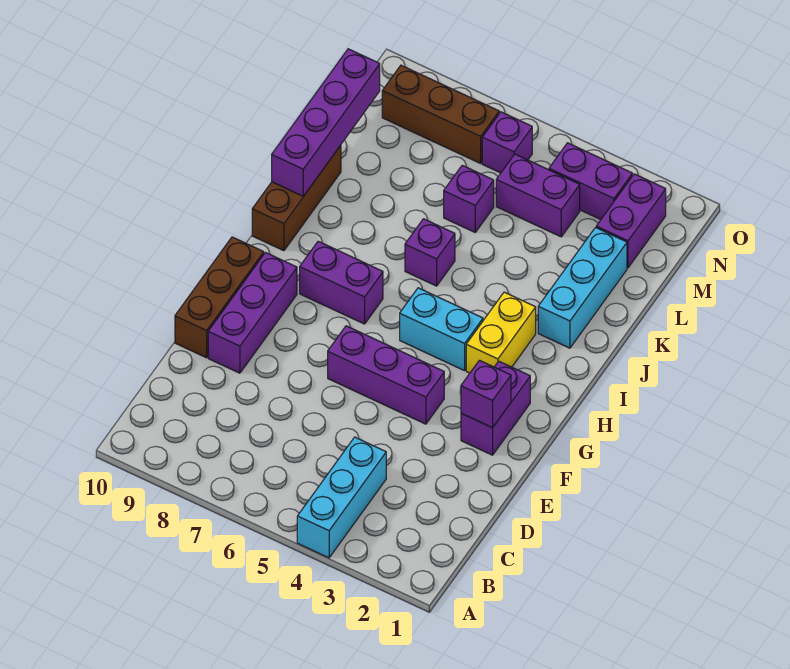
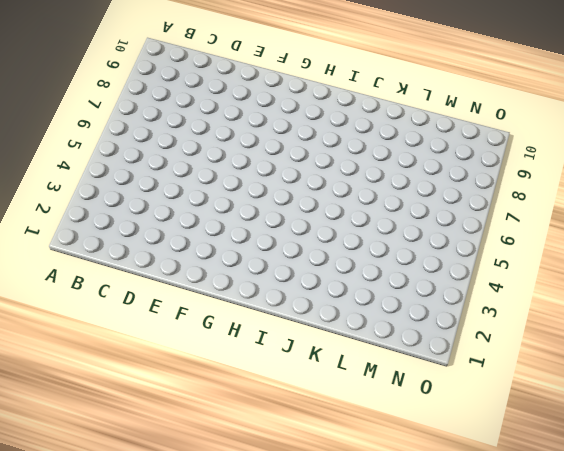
none -> cyan 1x3 brick [297,437,386,558]
none -> purple 1x3 brick [208,253,297,373]
none -> brown 1x3 brick [175,237,264,358]

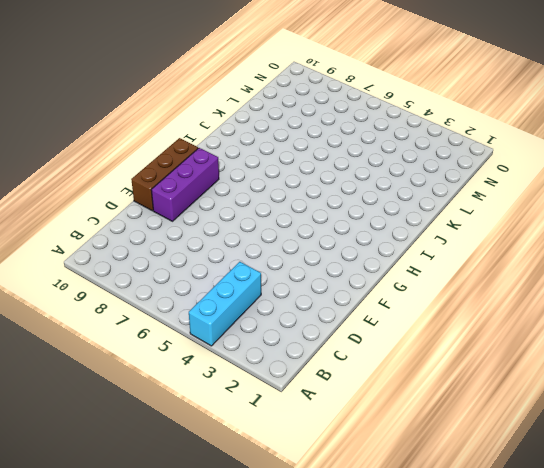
none -> purple 1x2 brick [461,361,530,455]
none -> purple 1x3 brick [328,326,444,424]
none -> yellow 1x2 brick [466,292,536,373]

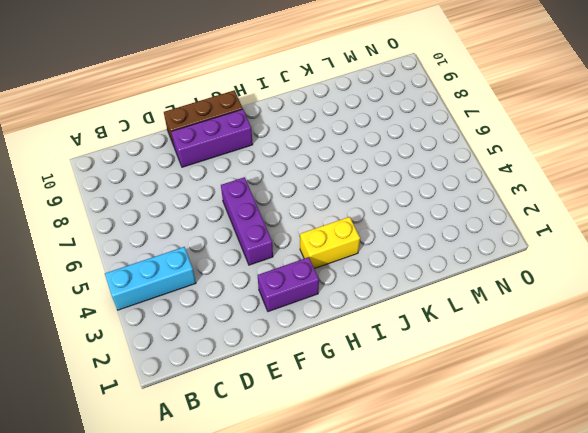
none -> cyan 1x2 brick [400,288,483,371]
none -> purple 1x2 brick [300,241,383,324]
none -> brown 1x3 brick [252,145,341,251]

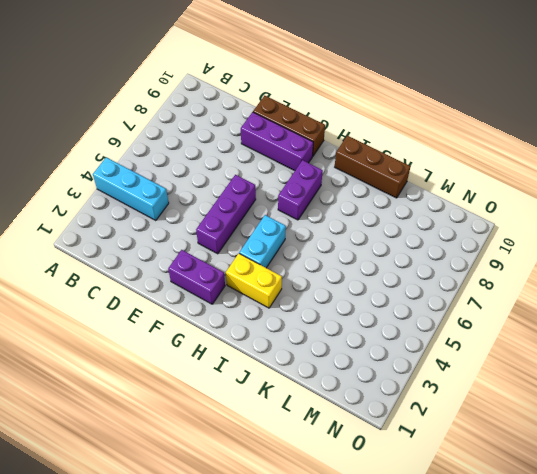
none -> cyan 1x3 brick [538,228,627,348]
none -> purple 1x1 brick [405,219,455,286]
none -> purple 1x1 brick [444,165,494,232]

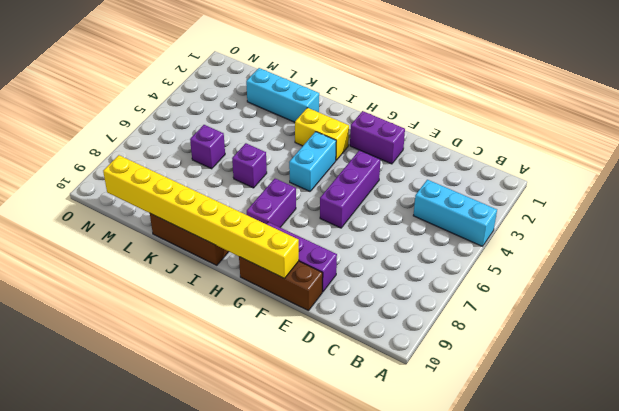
yellow 1x8 brick [103,155,299,279] -> purple 1x4 brick [272,49,380,196]
none -> purple 1x2 brick [596,174,666,268]
none -> purple 1x2 brick [496,154,580,237]
none -> purple 1x2 brick [549,143,632,220]

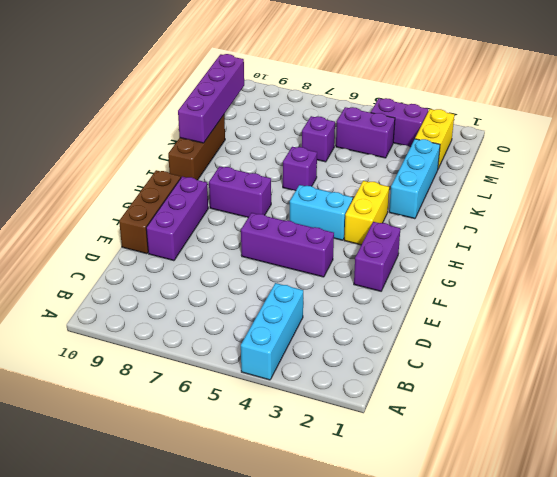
yellow 1x2 brick [415,109,454,169] -> purple 1x2 brick [596,174,666,268]
none -> purple 1x1 brick [482,112,532,173]
none -> brown 1x3 brick [382,65,499,163]
none -> purple 1x1 brick [461,360,511,428]

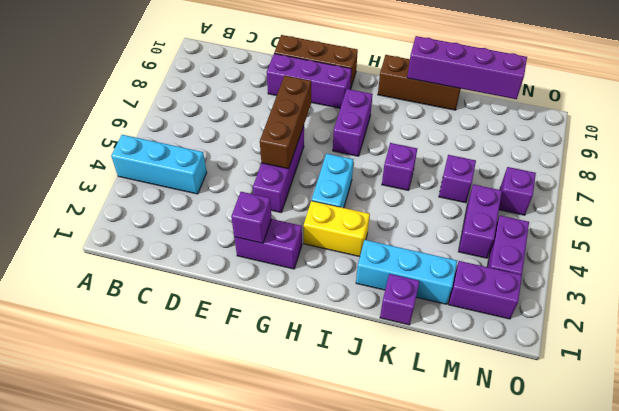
brown 1x3 brick [260,75,311,169] -> brown 1x3 brick moved to [382,65,499,163]
purple 1x1 brick [380,274,419,325] -> none

